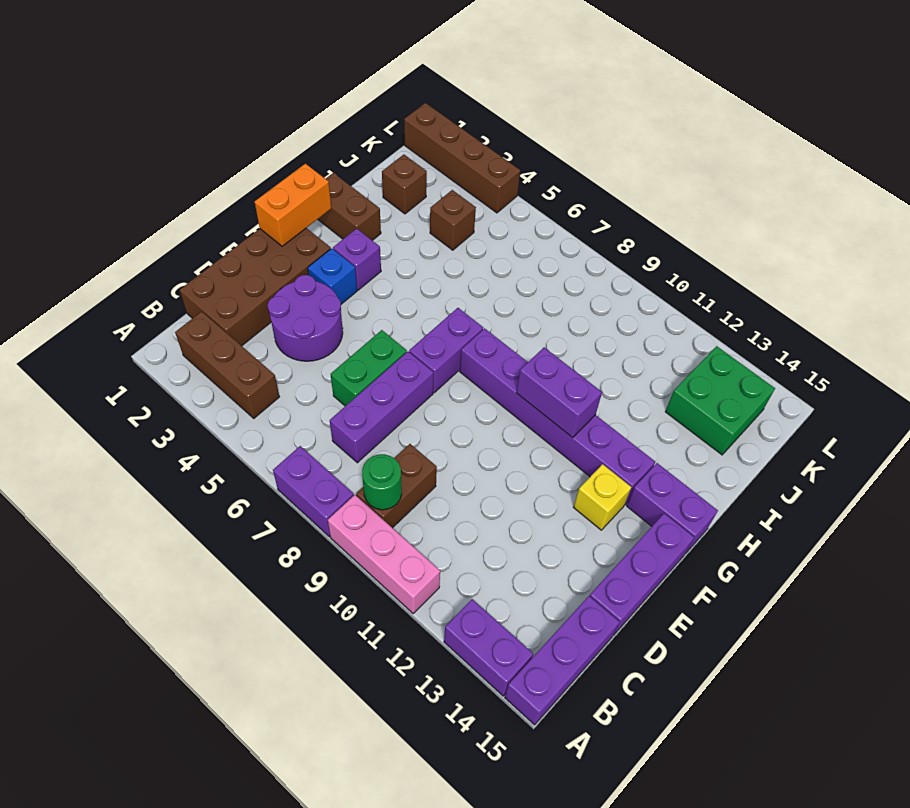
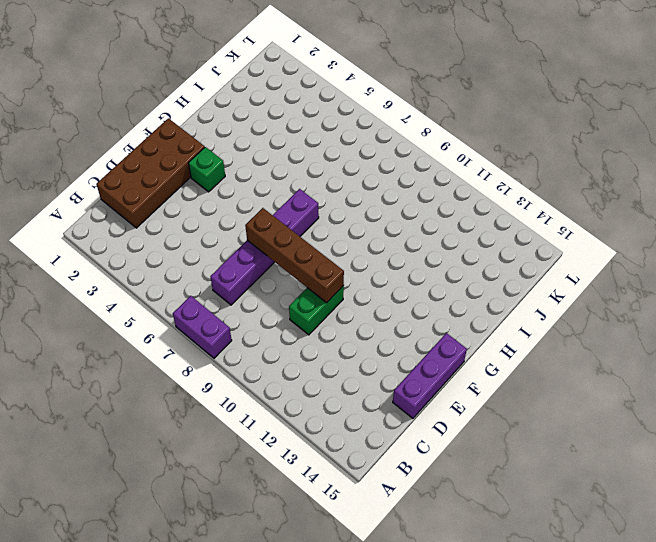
green 1x2 brick [289,286,344,335] -> green 1x2 brick moved to [331,330,407,406]
brown 1x4 brick [245,208,344,303] -> brown 1x4 brick moved to [404,103,520,213]
green 1x1 brick [189,147,225,192] -> blue 1x1 brick [308,248,357,304]
none -> pink 1x3 brick [328,495,440,613]
none -> purple 1x2 brick [444,599,533,696]
none -> purple 1x3 brick [505,596,619,725]

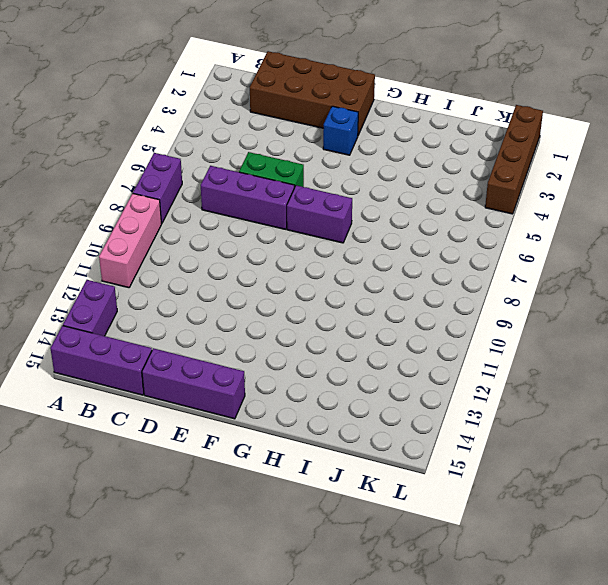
none -> brown 1x3 brick [175,312,280,418]
none -> brown 1x2 brick [356,444,437,528]
none -> purple 2x2 round brick [268,275,343,361]

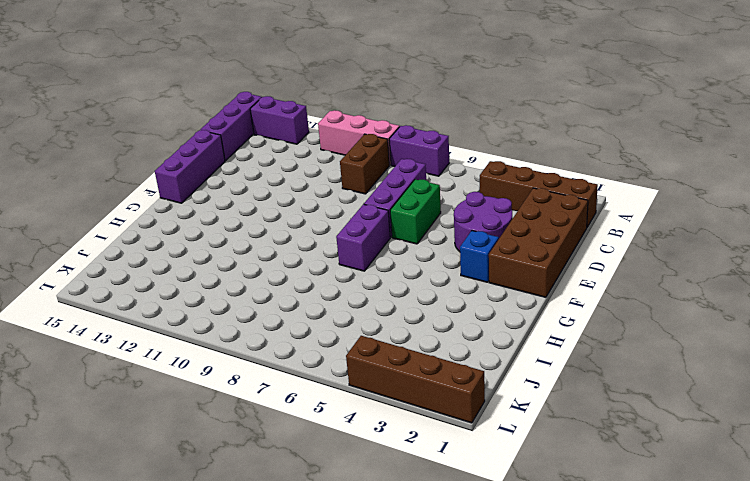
brown 1x4 brick [480,161,598,227] -> brown 1x3 brick [175,312,280,418]
none -> yellow 1x1 brick [573,464,631,530]
none -> purple 1x1 brick [333,229,381,290]
none -> purple 1x6 brick [460,328,655,505]

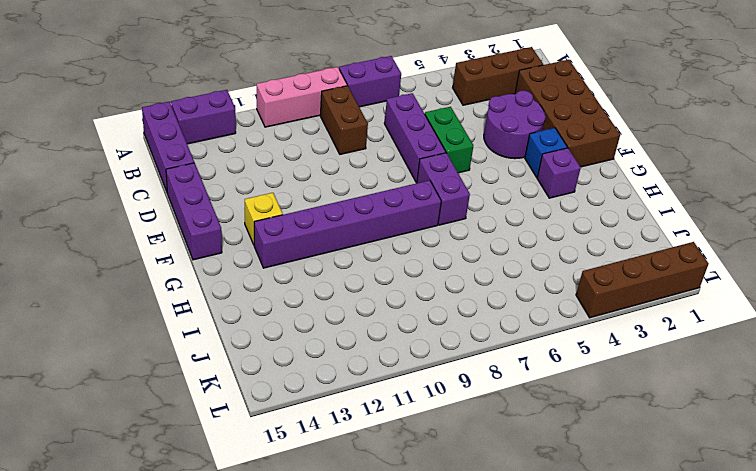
none -> purple 1x2 brick [627,463,718,553]
none -> brown 1x2 brick [318,173,381,240]
none -> brown 1x1 brick [382,155,427,214]

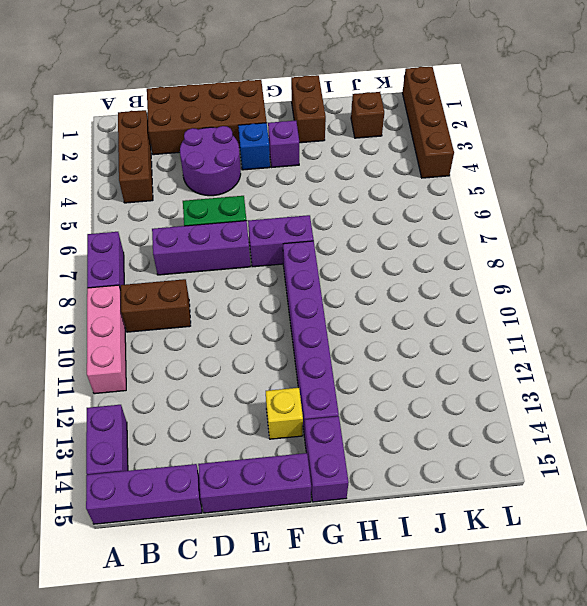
none -> brown 1x1 brick [430,190,476,250]
none -> green 2x2 brick [665,346,775,455]
none -> green 1x1 round brick [362,454,402,510]

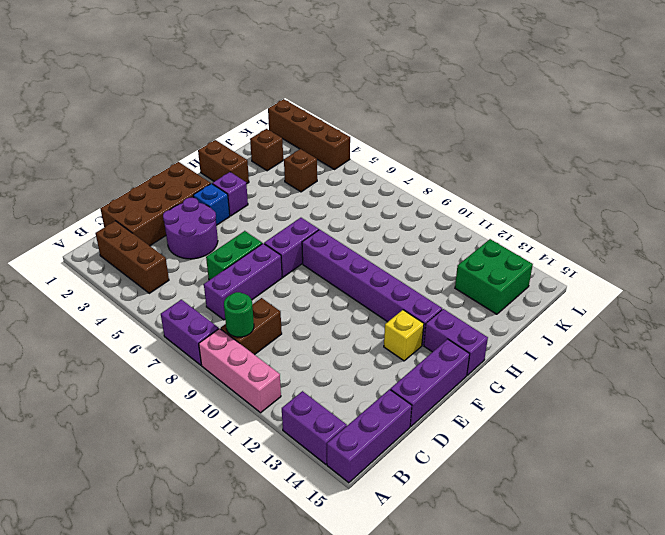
none -> orange 1x2 brick [255,164,331,246]
none -> purple 1x2 brick [517,348,602,438]

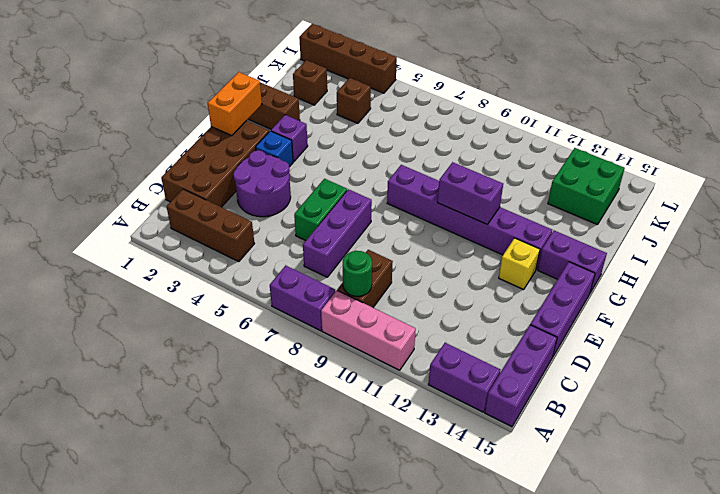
none -> purple 1x2 brick [409,308,483,393]

